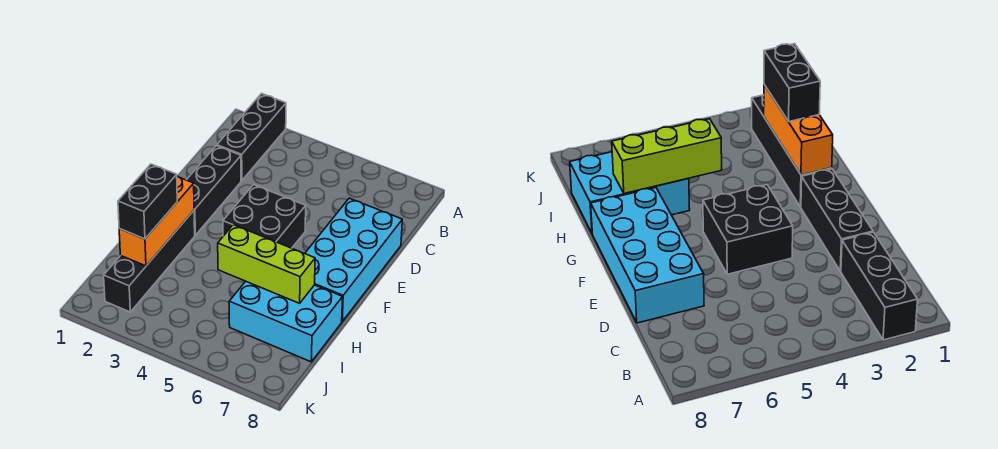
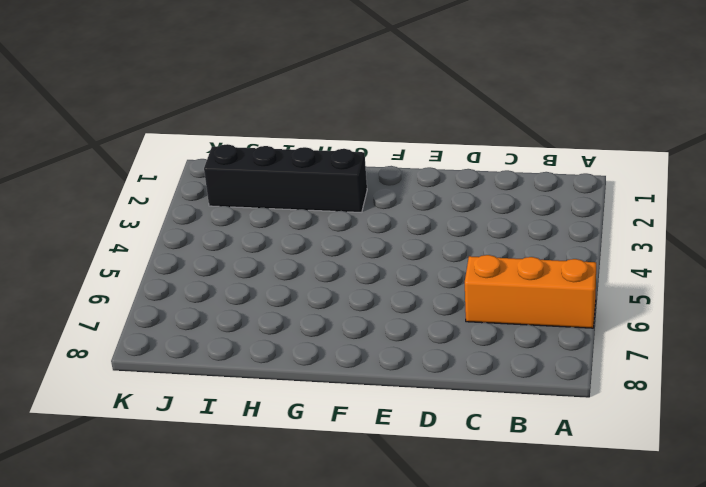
orange 1x3 brick [465,255,596,328] -> orange 1x3 brick moved to [119,176,194,266]
none -> black 1x3 brick [217,94,286,181]
none -> black 1x3 brick [187,146,241,235]

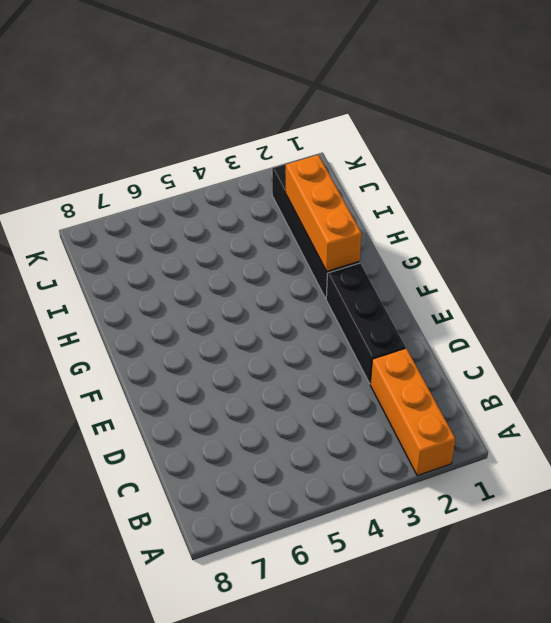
orange 1x3 brick [370,348,455,476] -> black 1x3 brick [217,94,286,181]
none -> cyan 2x4 brick [305,198,402,321]
none -> black 2x2 brick [223,185,306,248]

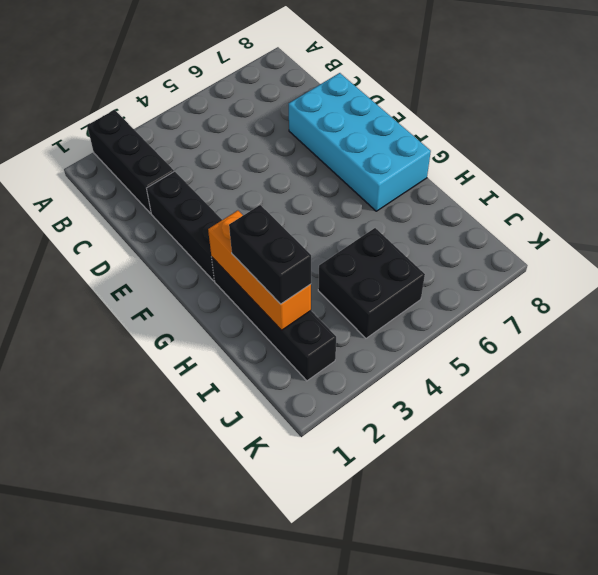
black 2x2 brick [318,228,425,338] -> black 2x2 brick moved to [223,185,306,248]
none -> cyan 2x3 brick [229,281,343,362]
none -> lime 1x3 brick [218,225,315,303]

